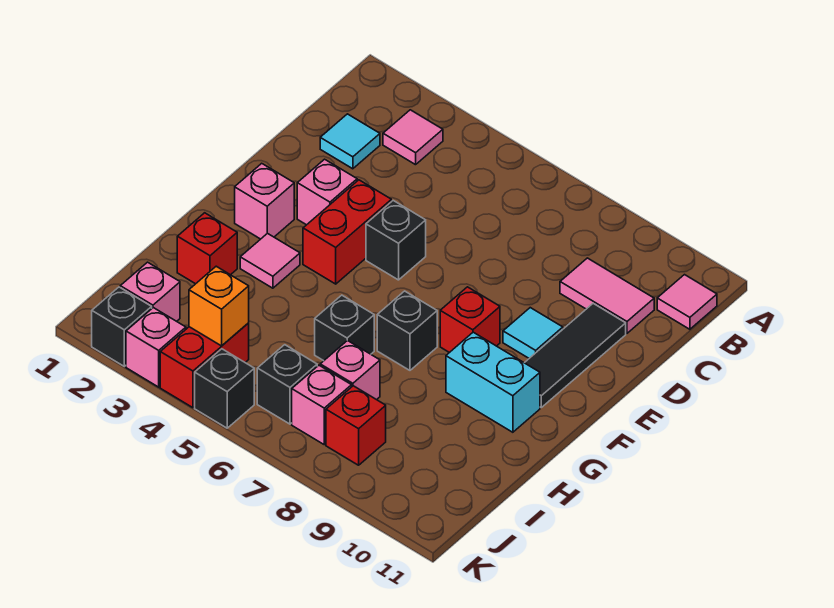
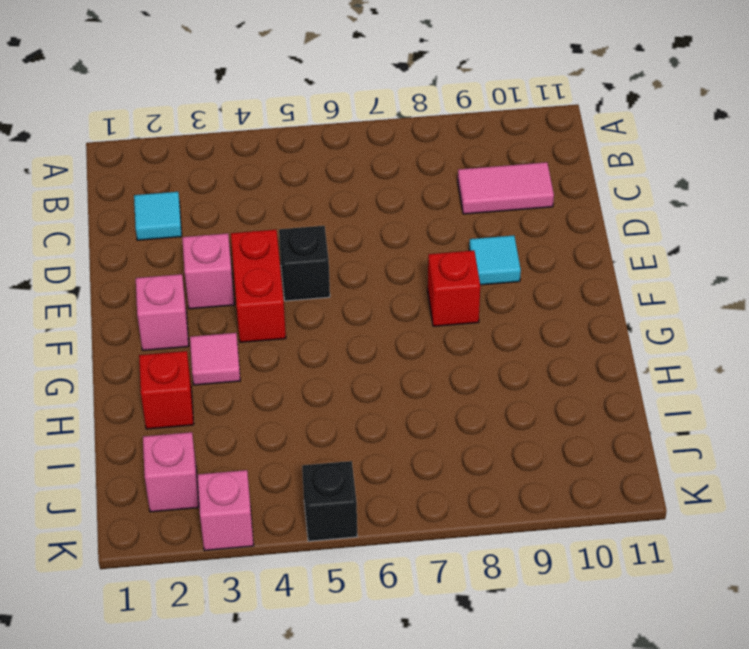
none -> pink 1x1 tile [383,110,443,165]
none -> pink 1x1 tile [657,275,717,329]
none -> black 1x3 tile [525,304,626,407]

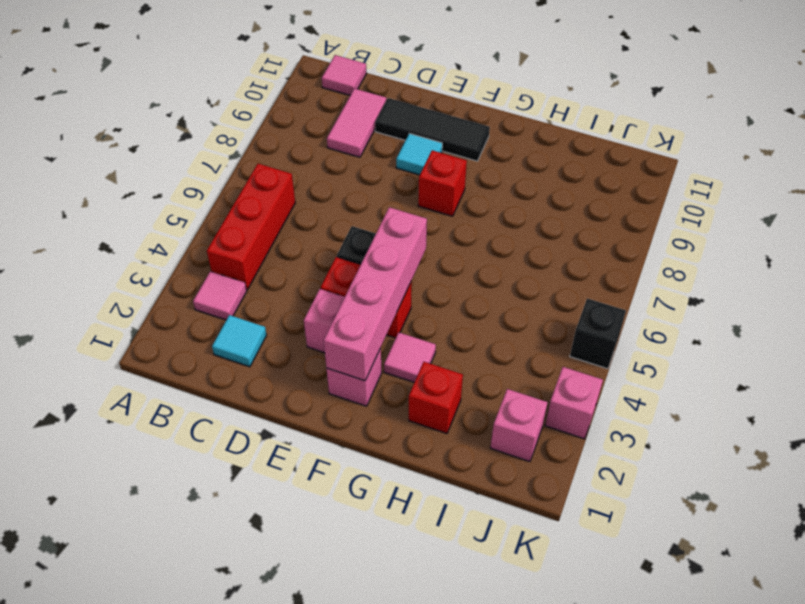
red 1x3 brick [207,164,295,290] -> none
pink 1x4 brick [324,207,427,381] -> none
none -> black 1x1 brick [377,291,437,370]
none -> cyan 1x2 brick [446,332,540,432]
none -> black 1x1 brick [315,295,374,361]

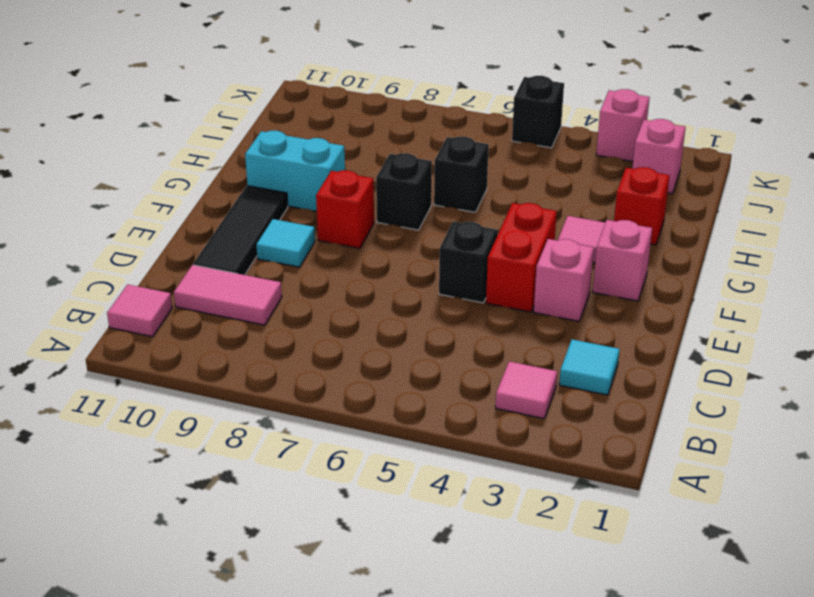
none -> pink 1x1 brick [320,340,380,400]
none -> red 1x2 brick [160,323,249,408]
none -> black 1x1 brick [257,345,317,424]

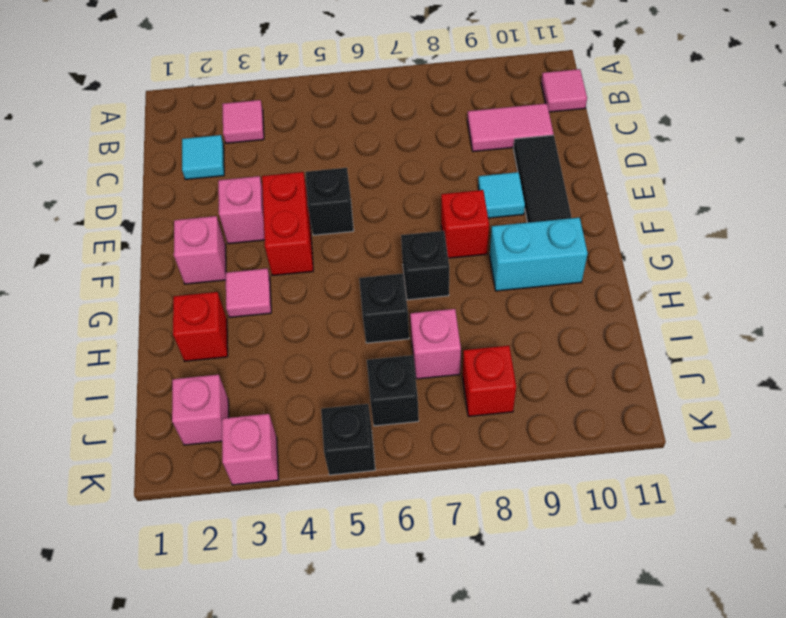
none -> red 1x2 brick [160,323,249,408]
none -> pink 1x1 brick [292,365,352,445]
none -> black 1x1 brick [92,287,152,366]

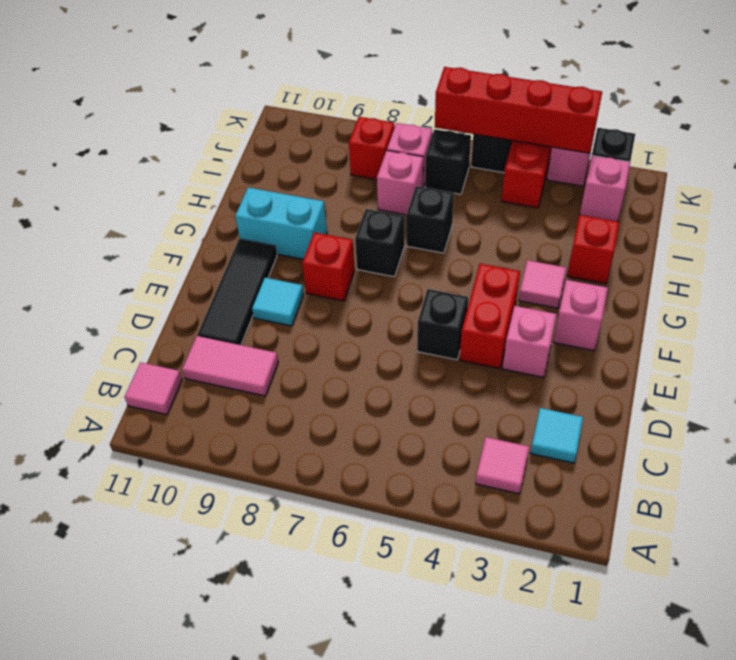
red 1x4 brick [435,67,602,153] -> none
none -> orange 1x1 brick [189,266,249,346]

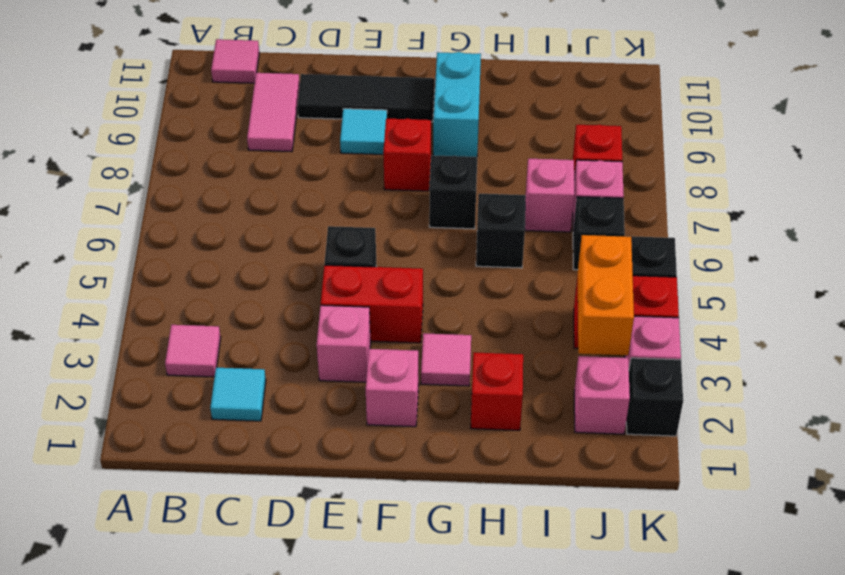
orange 1x2 brick [578,235,634,355] -> orange 1x1 brick [189,266,249,346]

